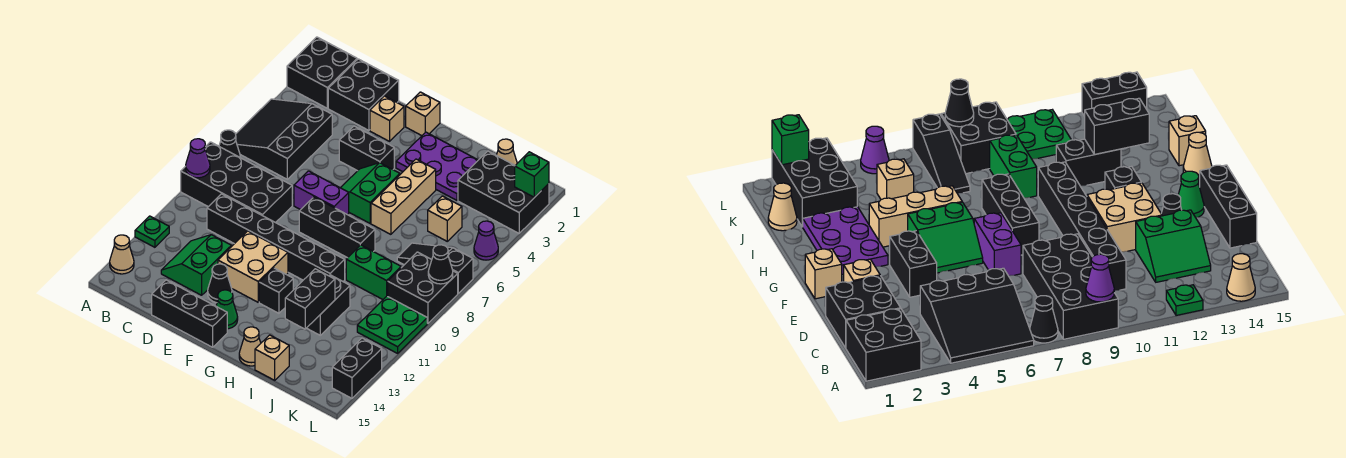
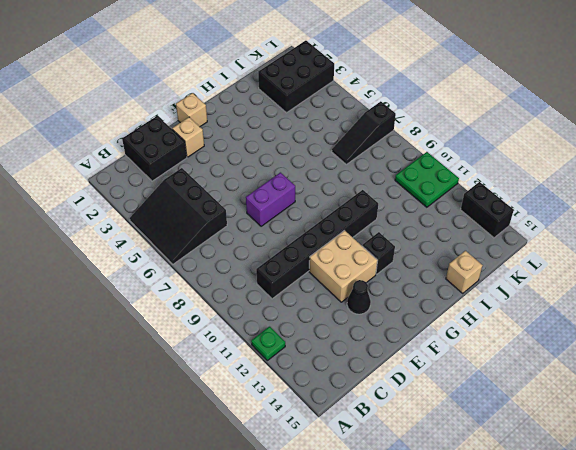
none -> black 2x2 brick [287,37,357,108]
none -> black 1x1 cone [219,130,240,157]
none -> black 2x4 brick [181,142,292,223]
none -> tan 1x1 cone [110,235,134,274]

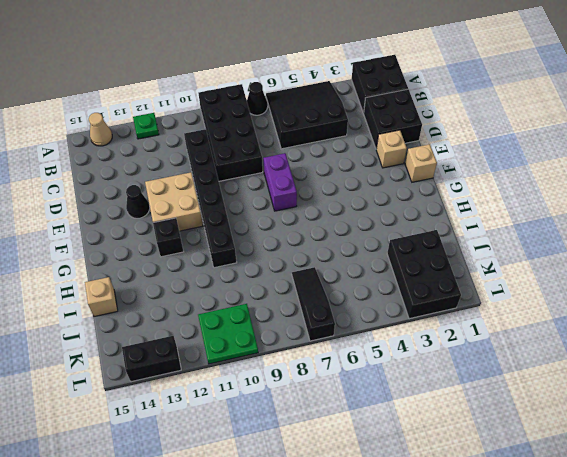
none -> green 2x2 slope [161,235,231,295]
none -> black 1x3 brick [152,280,227,347]
none -> black 1x2 brick [339,126,394,171]
none -> green 2x2 slope [341,163,400,223]

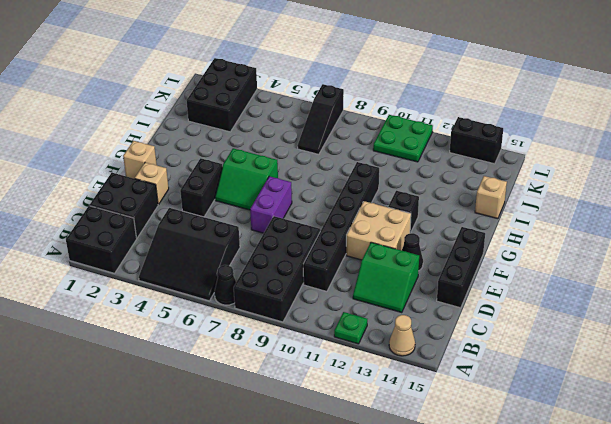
none -> black 1x3 brick [299,197,375,258]
none -> green 1x1 cone [216,290,238,329]
none -> purple 2x3 plate [396,132,478,200]
none -> tan 1x3 brick [371,159,436,234]

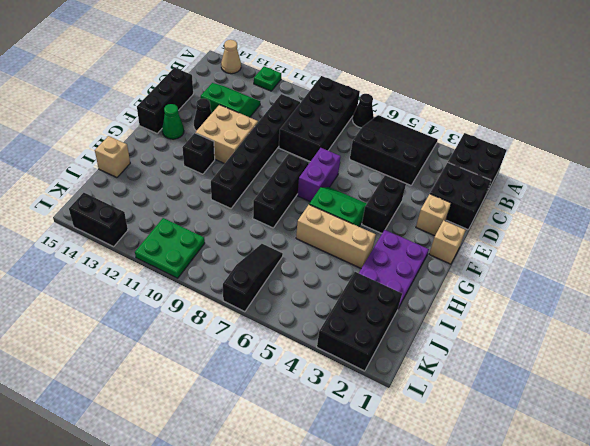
none -> tan 1x1 cone [239,327,261,366]
none -> green 1x2 brick [346,245,401,299]
none -> black 1x2 brick [307,275,350,335]
none -> tan 1x1 cone [496,139,517,165]

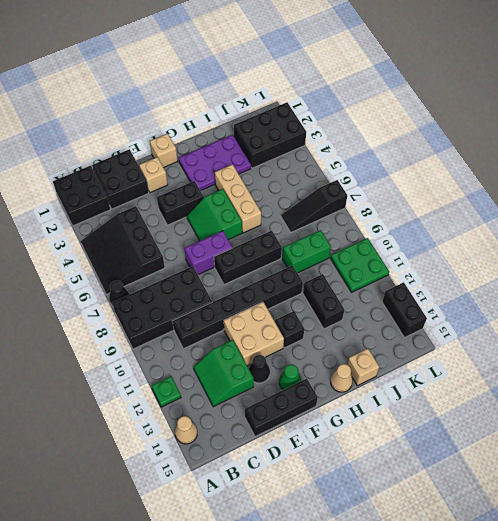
none -> tan 1x1 cone [496,139,517,165]
none -> tan 1x1 brick [428,196,462,241]
none -> black 2x2 brick [388,252,458,323]
none -> purple 1x1 cone [474,221,498,260]

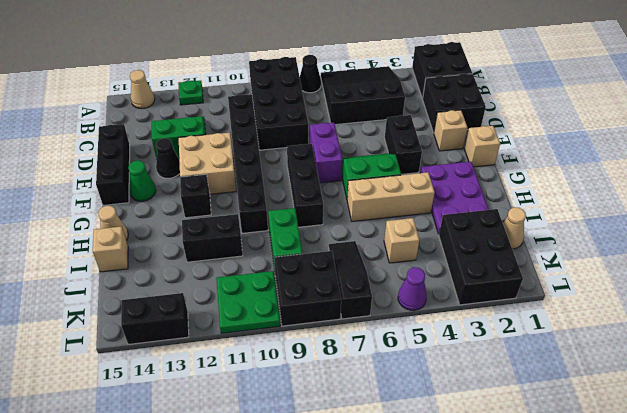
none -> purple 1x1 cone [186,139,210,178]
none -> black 1x2 brick [285,269,335,329]
none -> green 1x1 brick [515,152,549,197]
none -> black 1x1 cone [428,245,453,284]

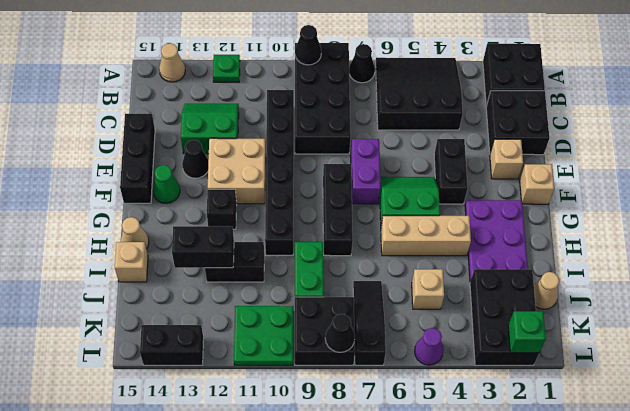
black 1x1 cone [295,25,321,65] -> purple 1x1 cone [186,139,210,178]

